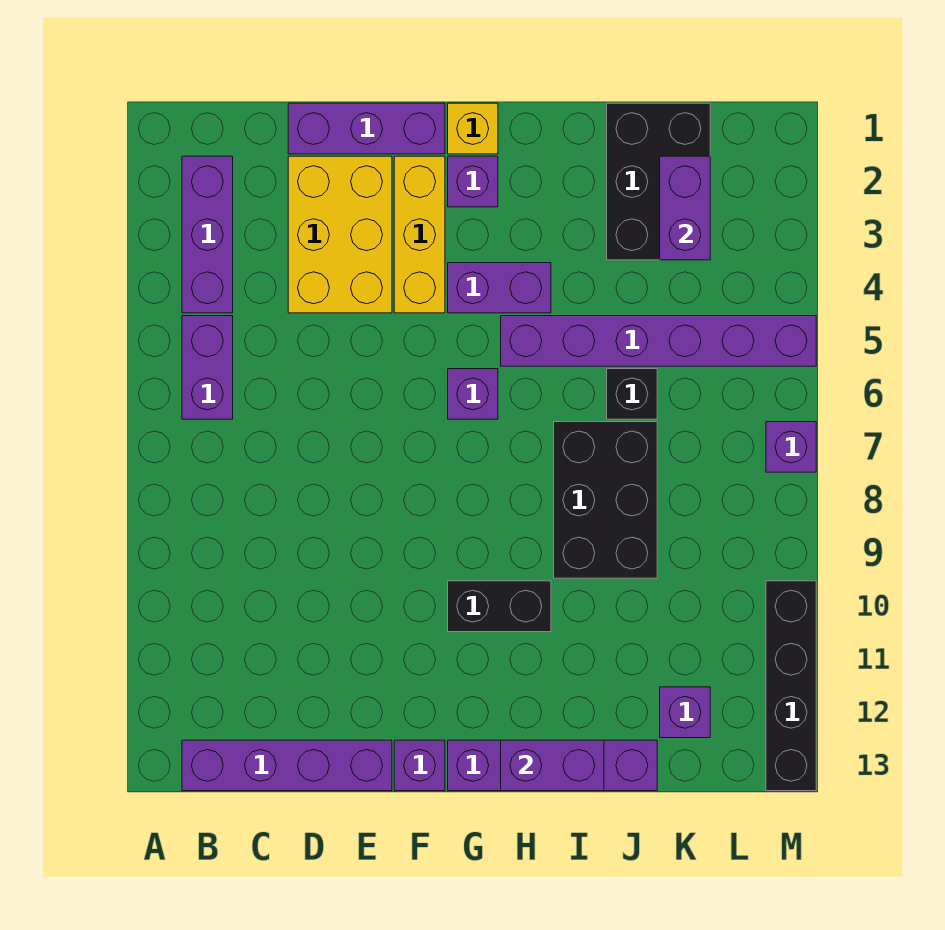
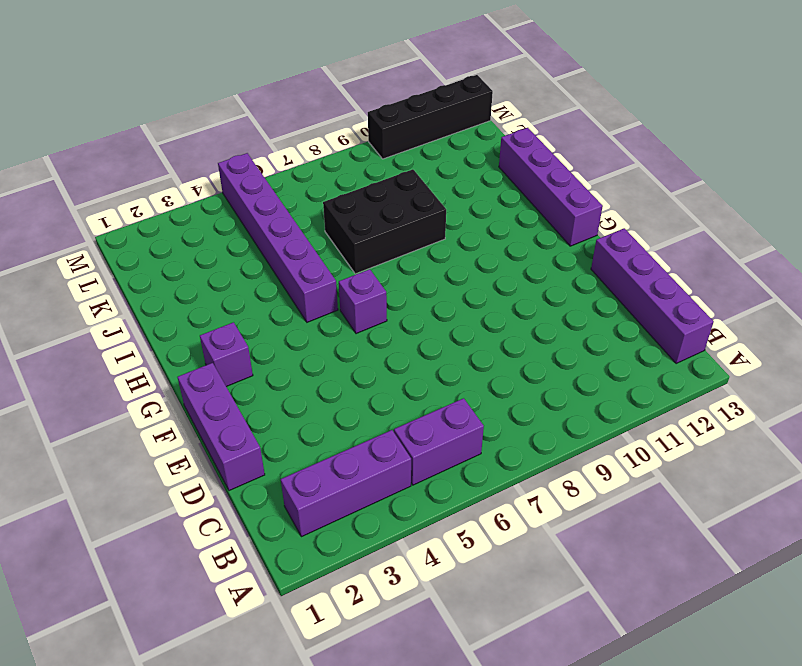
none -> yellow 2x3 brick [288,156,392,313]
none -> yellow 1x3 brick [394,156,445,313]
none -> purple 1x1 brick [394,740,445,791]

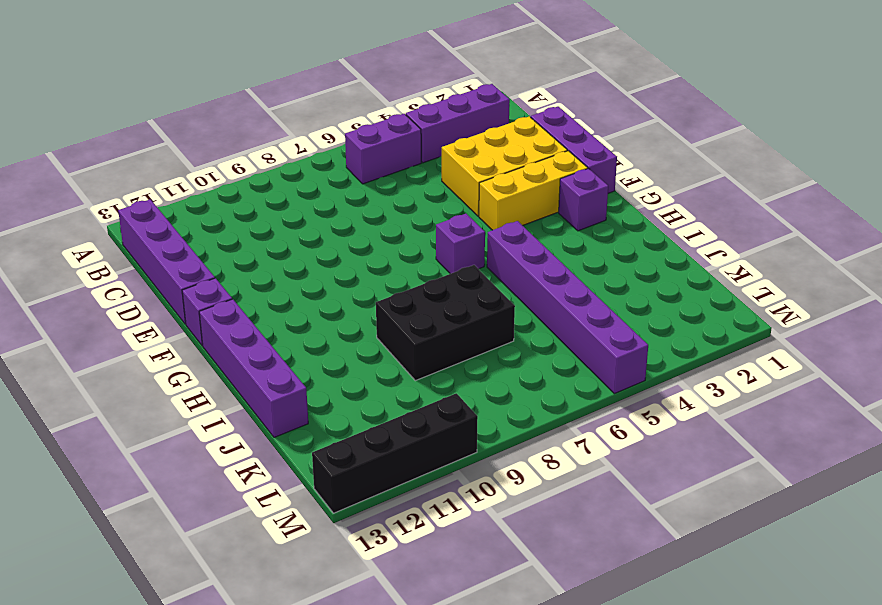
none -> yellow 1x1 brick [448,103,498,154]
none -> purple 1x2 brick [448,263,551,313]
none -> black 1x2 brick [448,581,551,632]

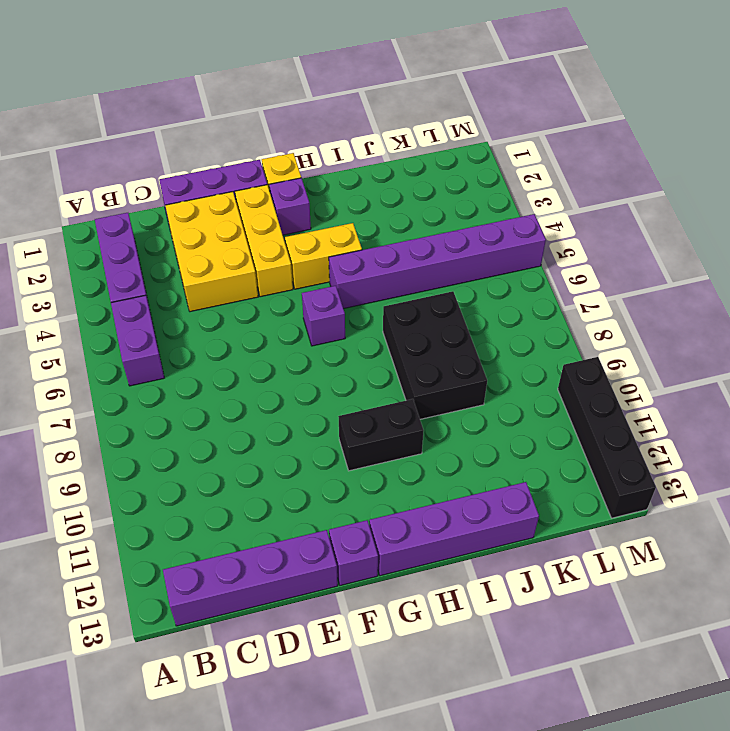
yellow 1x2 brick [285,223,362,289] -> purple 1x2 brick [448,263,551,313]
none -> black 2x3 brick [607,103,710,260]
none -> black 1x1 brick [607,369,657,419]
none -> purple 1x1 brick [660,687,710,738]

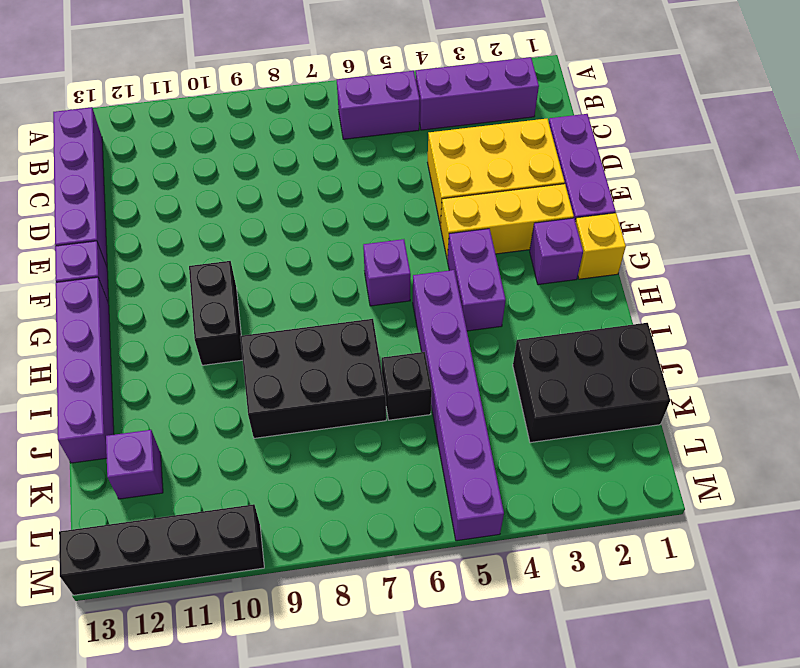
none -> purple 1x1 brick [766,422,816,472]
none -> purple 1x2 brick [501,740,604,791]
none -> purple 1x2 brick [660,156,710,260]

